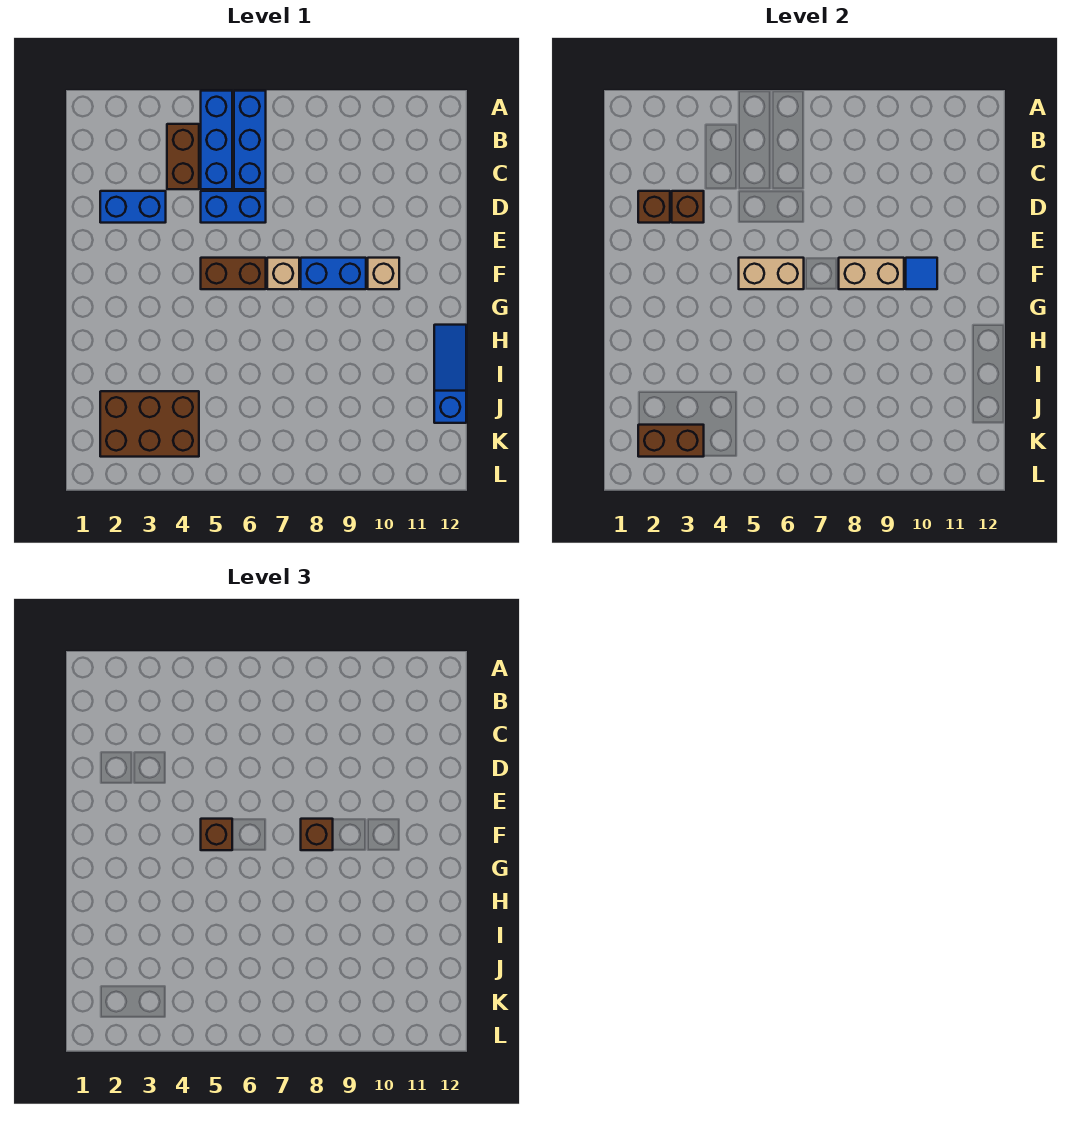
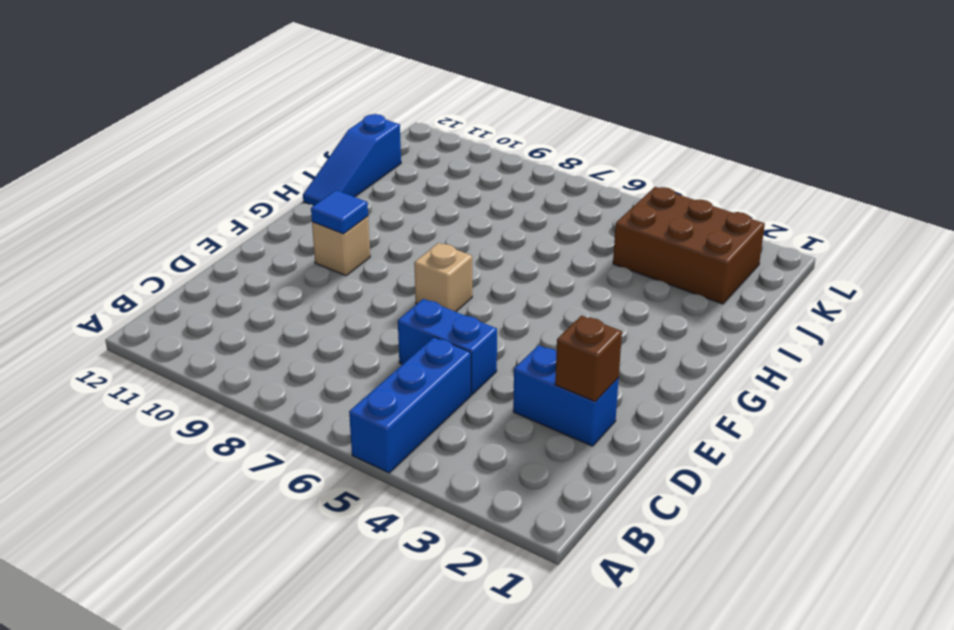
none -> blue 1x3 brick [234,91,266,189]
none -> brown 1x2 brick [167,124,199,189]
none -> brown 1x2 brick [201,258,266,289]

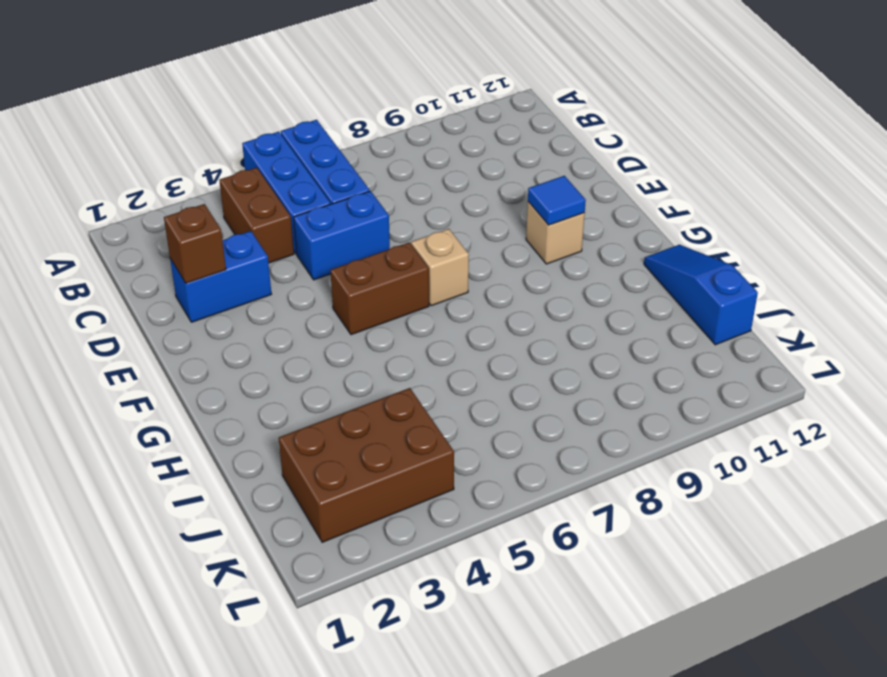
none -> blue 1x2 brick [301,258,366,289]
none -> brown 1x1 brick [672,191,704,223]
none -> tan 1x2 brick [739,258,804,289]

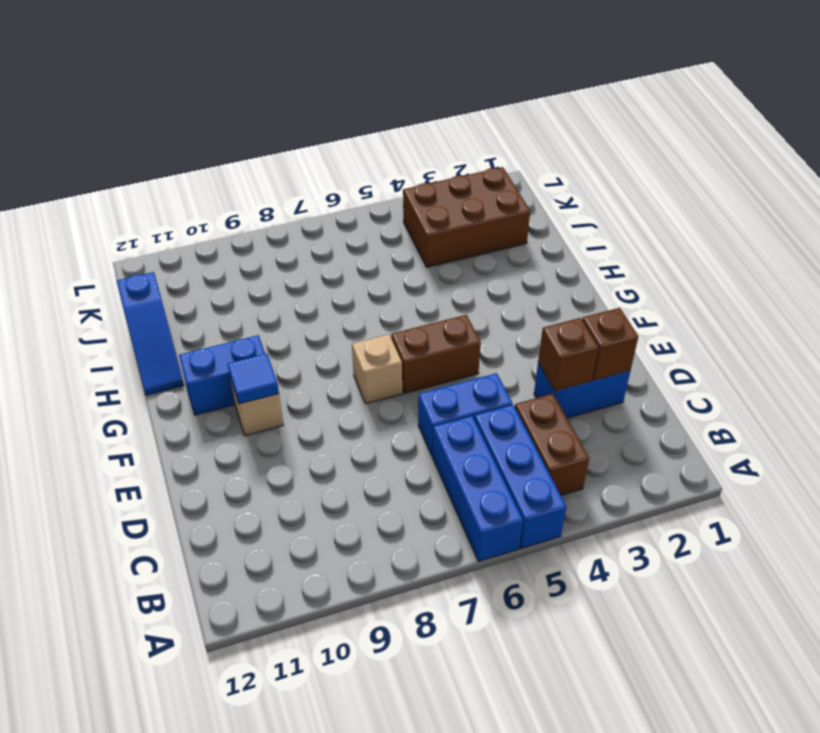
blue 1x2 brick [179,335,265,415] -> blue 1x2 brick moved to [301,258,366,289]
none -> tan 1x2 brick [739,258,804,289]
none -> tan 1x2 brick [839,258,904,289]
none -> brown 1x2 brick [638,425,704,457]

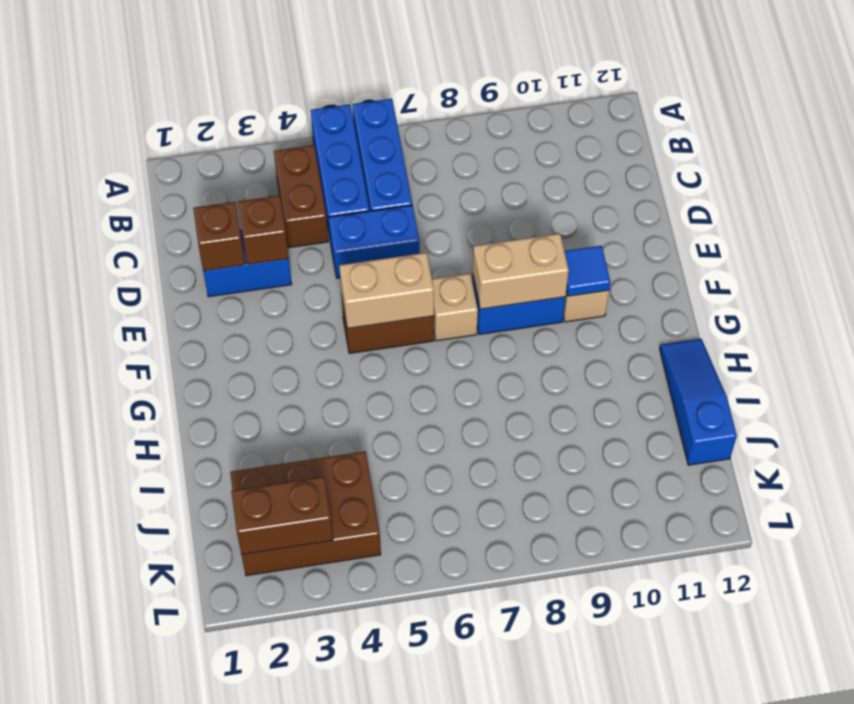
none -> brown 1x1 brick [201,819,232,850]
none -> brown 1x1 brick [301,819,333,850]

